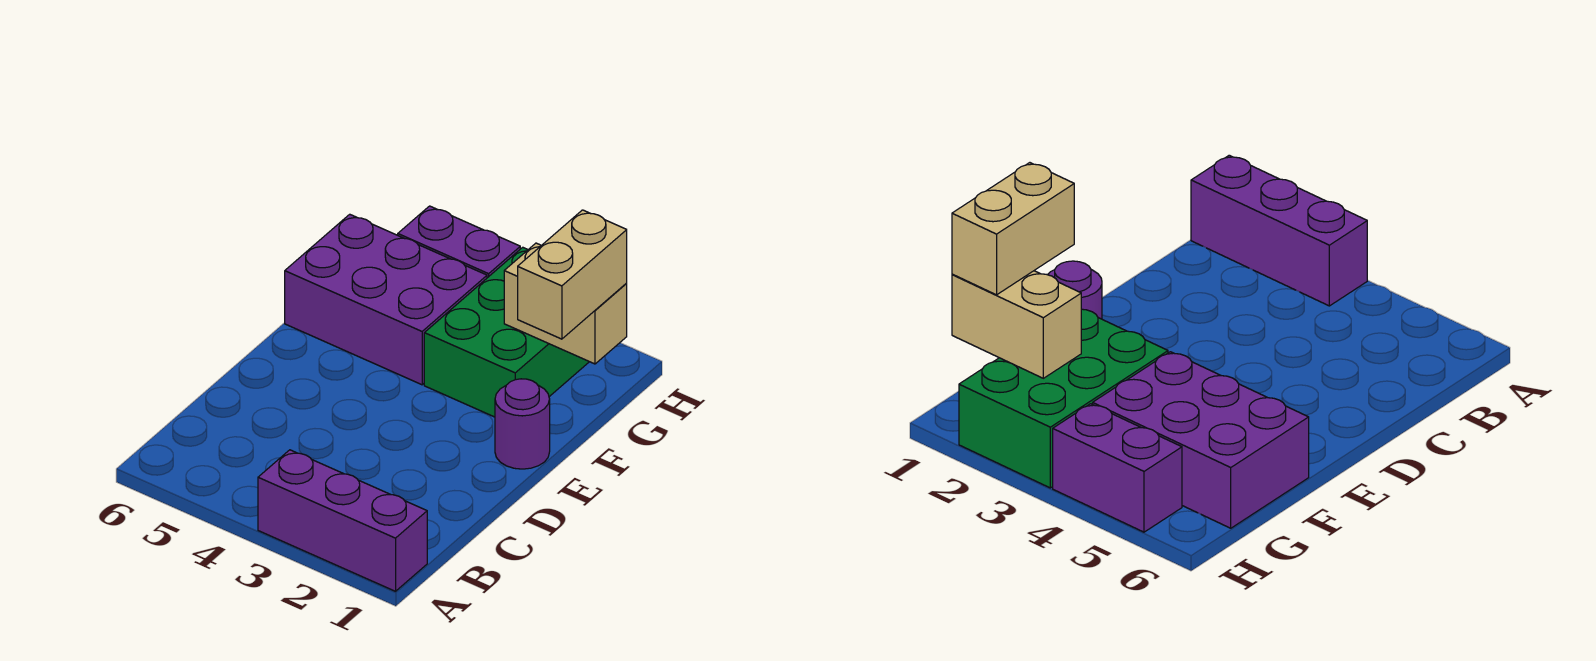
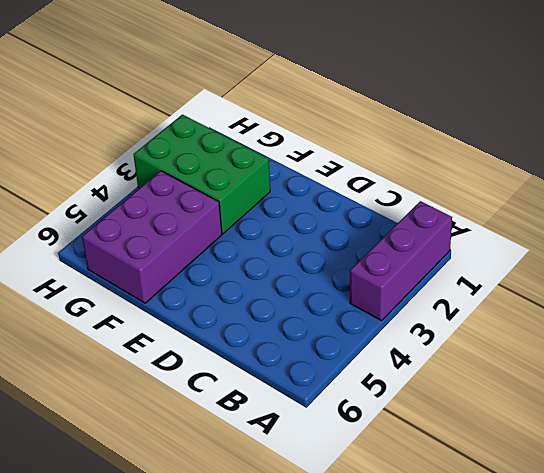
none -> purple 1x1 round brick [495,379,550,469]
none -> purple 1x2 brick [398,206,520,278]

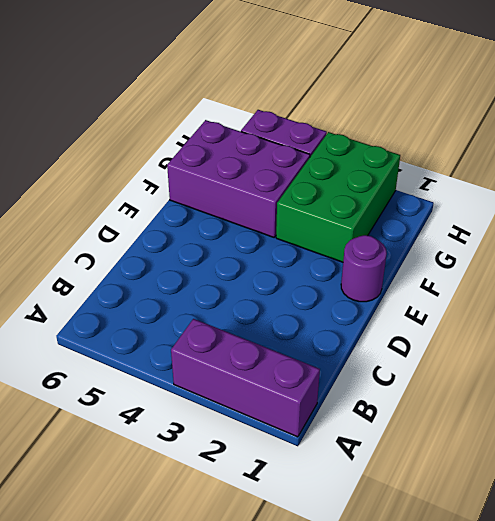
none -> tan 1x2 brick [504,243,627,364]
none -> tan 1x2 brick [518,210,627,339]

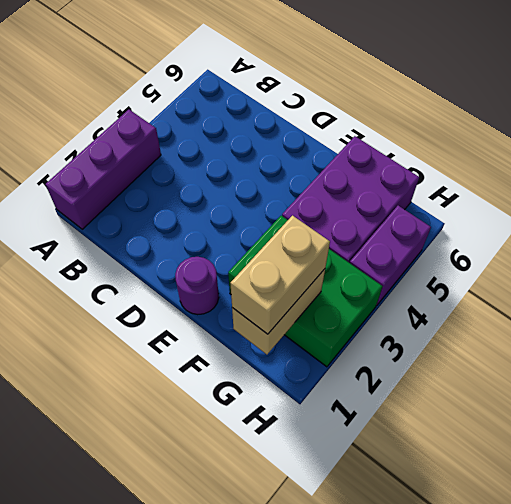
tan 1x2 brick [230,216,330,334] -> tan 1x2 brick turned to [518,210,627,339]

